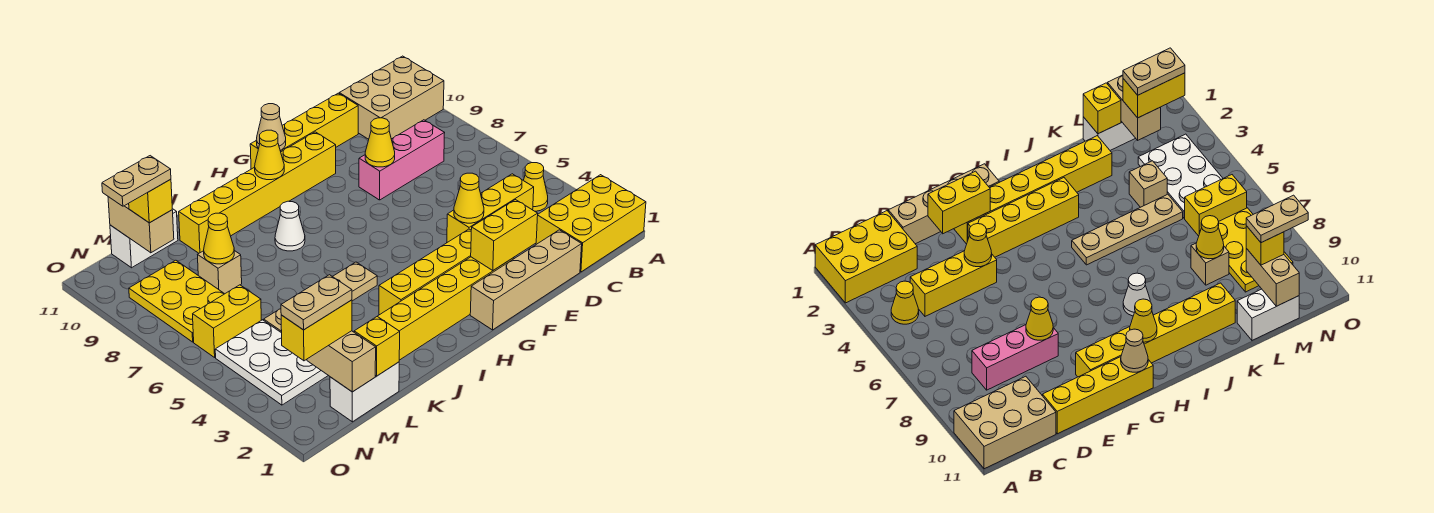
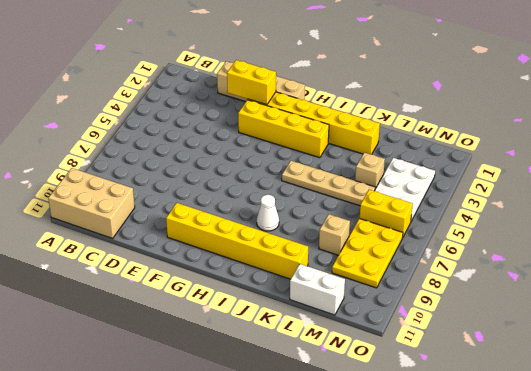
none -> yellow 2x3 brick [536,175,646,272]
none -> yellow 1x1 cone [523,163,548,211]
none -> yellow 1x3 brick [447,174,534,242]
none -> pink 1x3 brick [359,120,444,200]

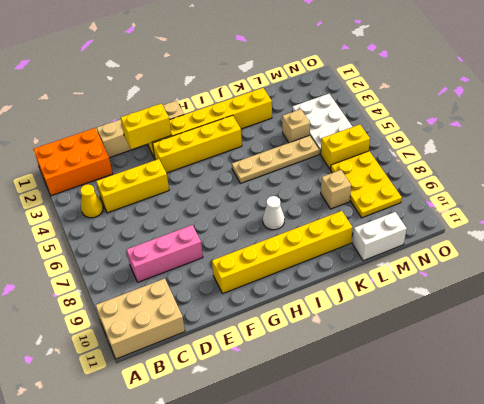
orange 2x3 brick [33,128,113,196] -> yellow 2x3 brick [536,175,646,272]
none -> yellow 1x4 brick [250,93,358,169]
none -> white 1x2 brick [330,362,399,422]
none -> yellow 1x1 cone [454,173,484,223]
none -> yellow 1x1 cone [365,118,395,167]

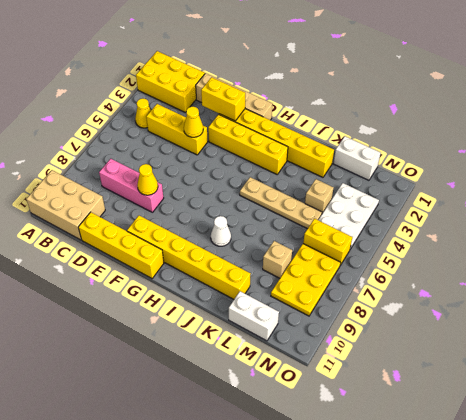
none -> tan 1x1 cone [256,104,286,150]
none -> yellow 1x1 cone [255,130,284,180]
none -> yellow 1x1 brick [354,317,400,376]
none -> yellow 1x1 cone [204,213,234,264]

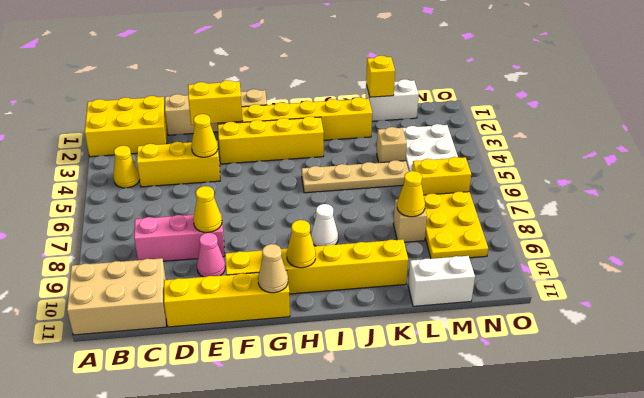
pink 1x1 cone [197,233,225,277] -> none
none -> tan 1x2 brick [307,331,376,392]
none -> tan 1x2 brick [108,197,174,253]
none -> yellow 1x2 brick [281,300,352,361]
none -> yellow 1x1 brick [129,179,172,223]

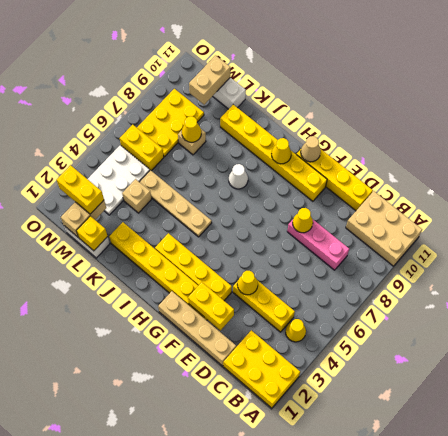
none -> yellow 1x1 brick [129,179,172,223]
none -> tan 1x2 plate [281,275,352,330]
none -> tan 1x2 plate [102,156,171,206]

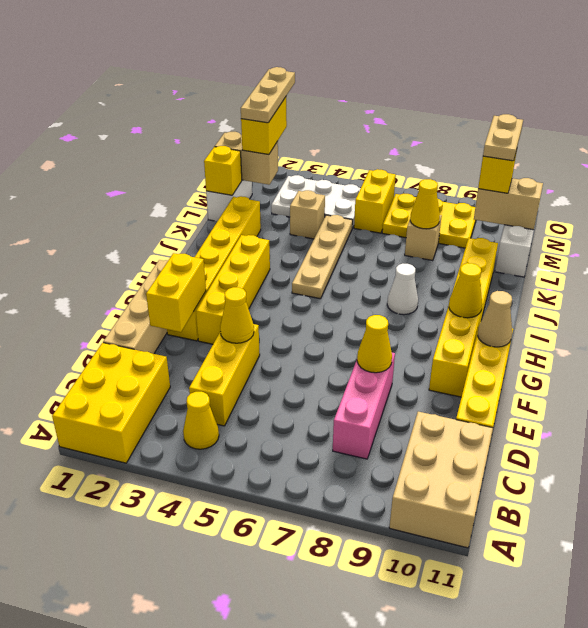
tan 1x3 plate [241,67,295,123] -> tan 1x2 plate [281,275,352,330]

